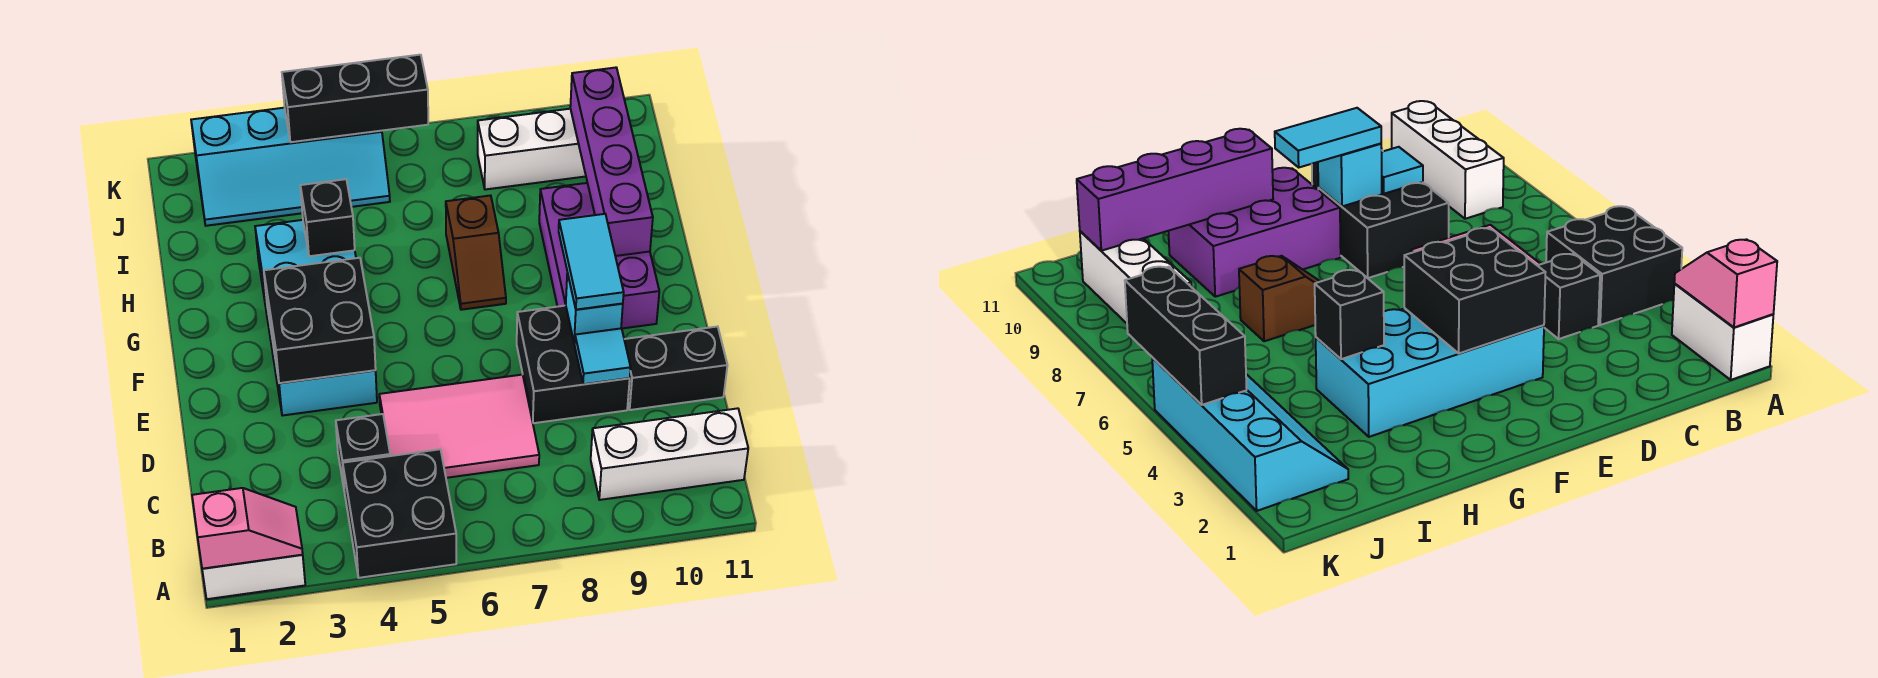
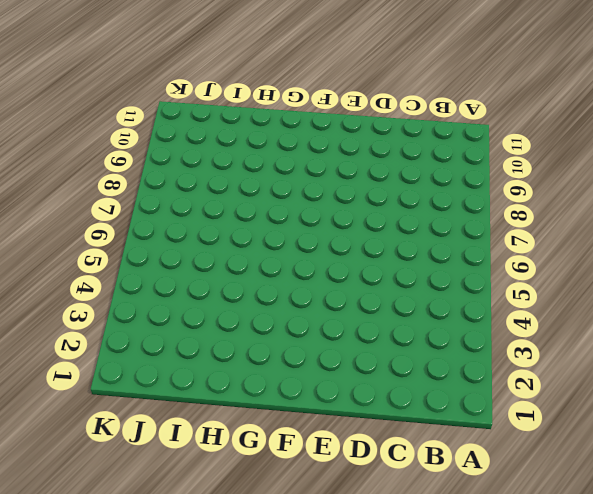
none -> white 1x2 brick [202,555,305,599]
none -> black 2x2 brick [343,449,456,578]
none -> white 1x3 brick [591,408,748,500]

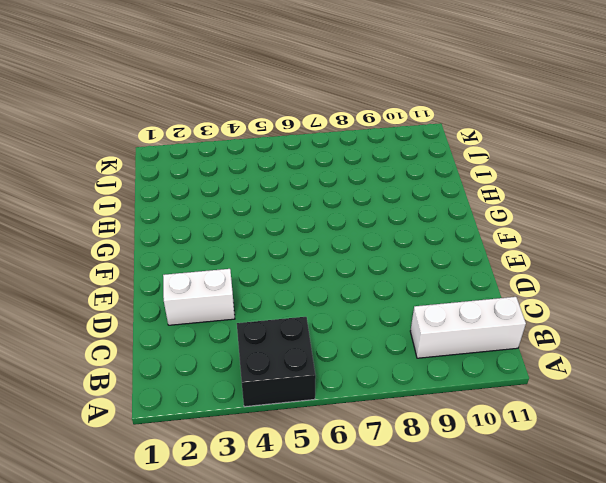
white 1x2 brick [163,269,235,325] -> white 1x2 brick moved to [202,555,305,599]
none -> black 1x1 brick [336,414,390,487]
none -> pink 2x3 tile [379,375,539,478]
none -> black 2x2 brick [517,306,630,423]

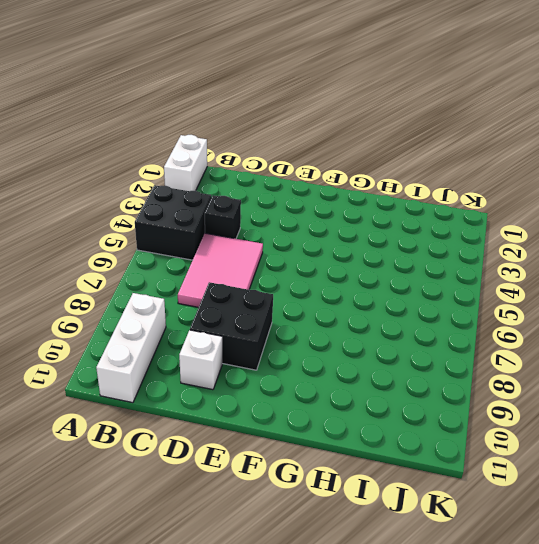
white 1x1 brick [179,330,222,390] -> black 1x2 brick [624,326,727,410]
none -> cyan 2x4 brick [255,220,377,416]
none -> purple 2x3 brick [539,183,659,328]
none -> brown 1x2 slope [446,195,506,310]

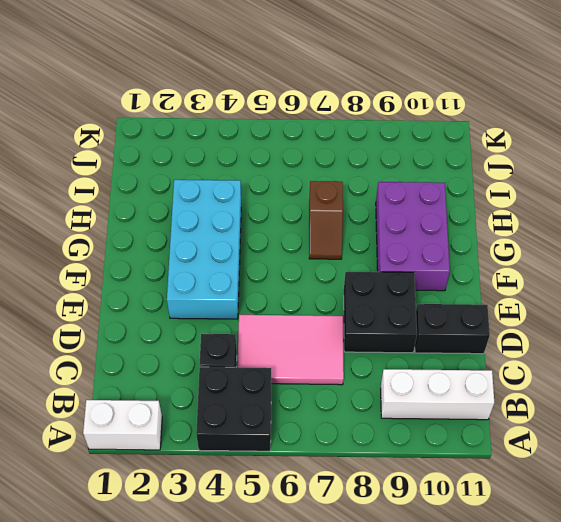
none -> cyan 2x4 slope [191,108,390,226]
none -> white 1x3 brick [478,109,586,190]
none -> pink 1x2 slope [192,488,303,569]

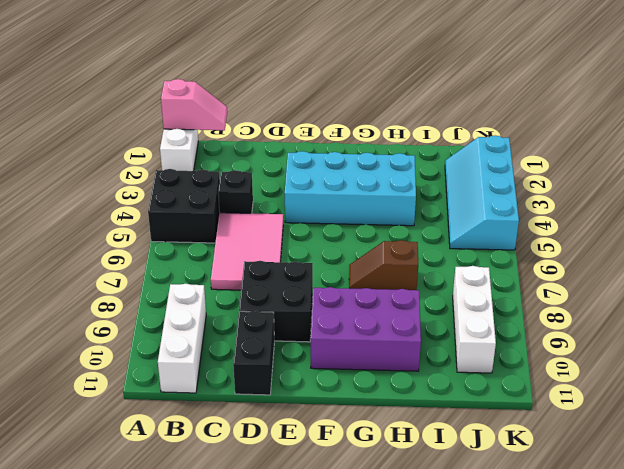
pink 1x2 slope [161,79,227,130] -> pink 1x2 slope turned to [192,488,303,569]
none -> cyan 1x1 tile [575,328,631,384]
none -> black 2x2 brick [264,258,376,383]
none -> cyan 1x1 brick [566,273,623,343]

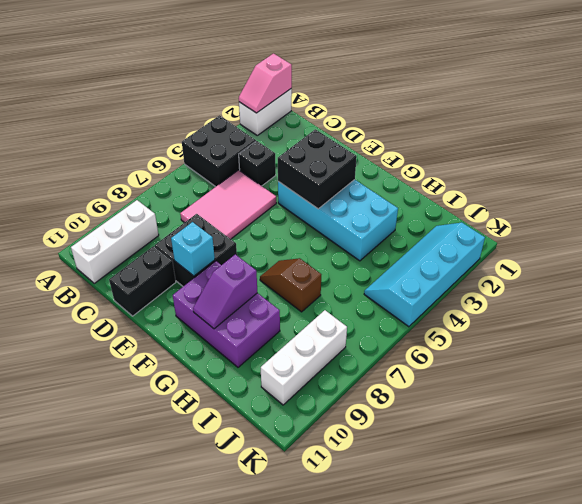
purple 1x2 slope [193,254,257,329] -> purple 1x4 brick [570,68,653,256]
none -> cyan 1x1 tile [575,328,631,384]
none -> black 1x1 brick [300,179,355,256]
none -> black 1x3 brick [282,55,428,142]

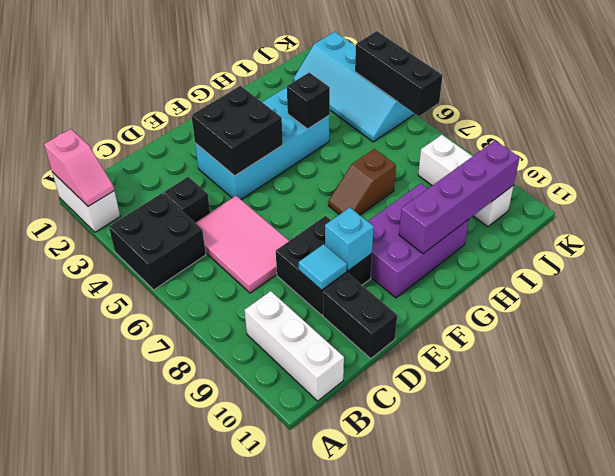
none -> cyan 1x2 tile [559,214,624,310]

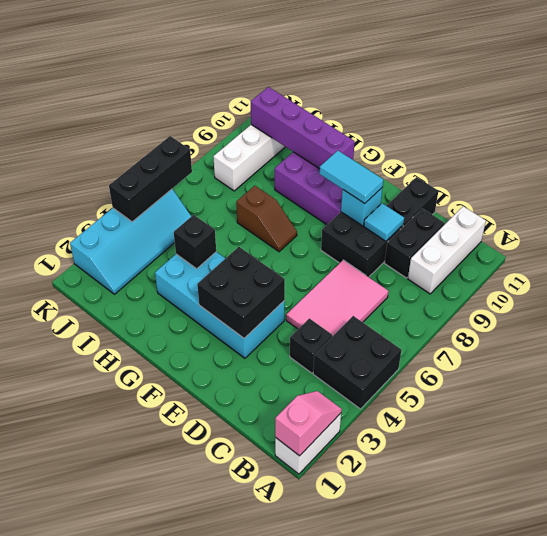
black 1x2 brick [385,208,445,278] -> none

